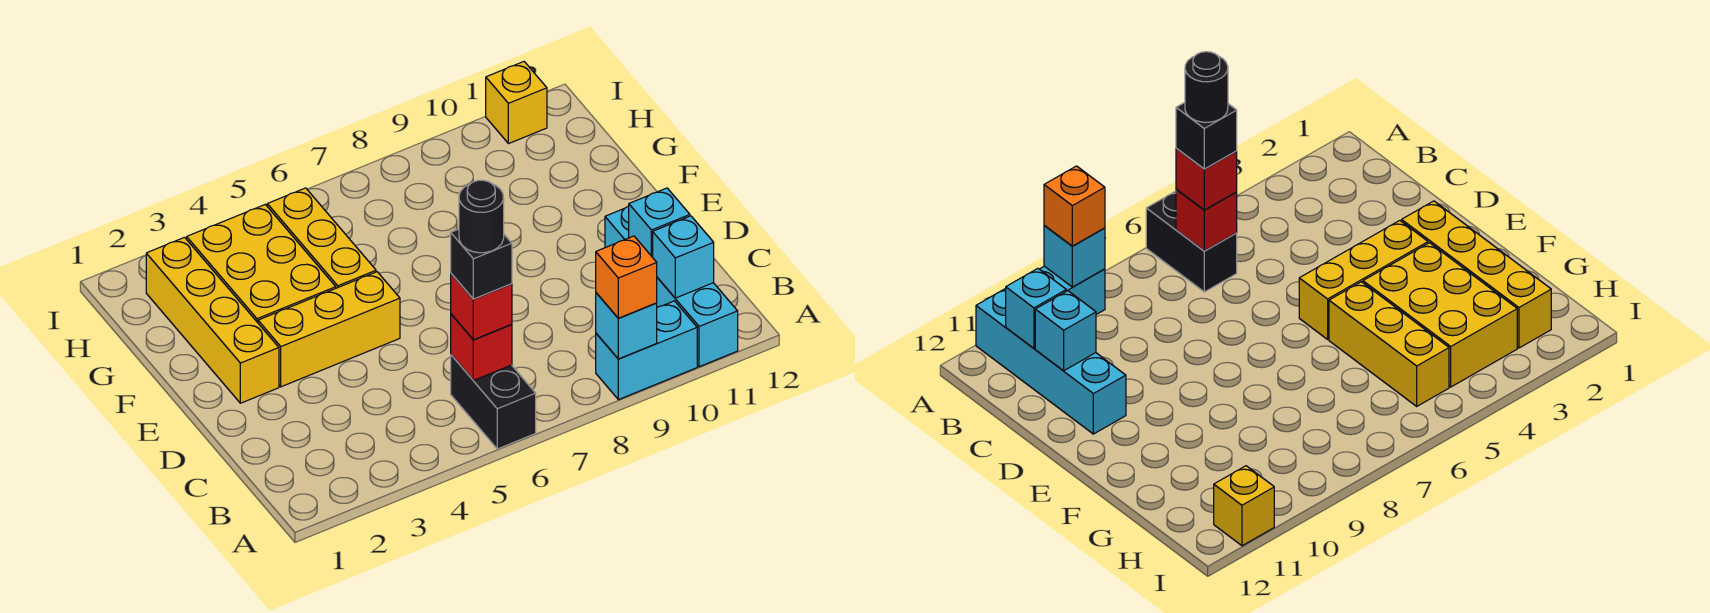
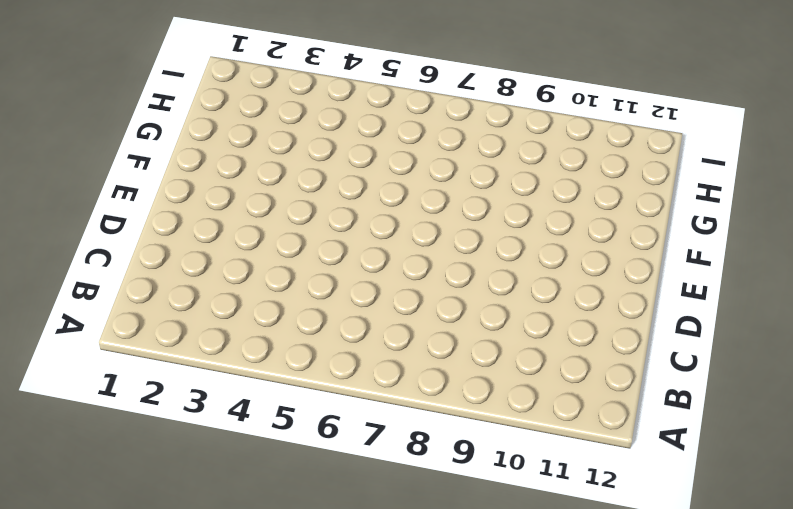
none -> black 1x2 brick [451,355,536,449]
none -> cyan 1x2 brick [596,301,697,400]
none -> cyan 1x4 brick [605,206,738,367]

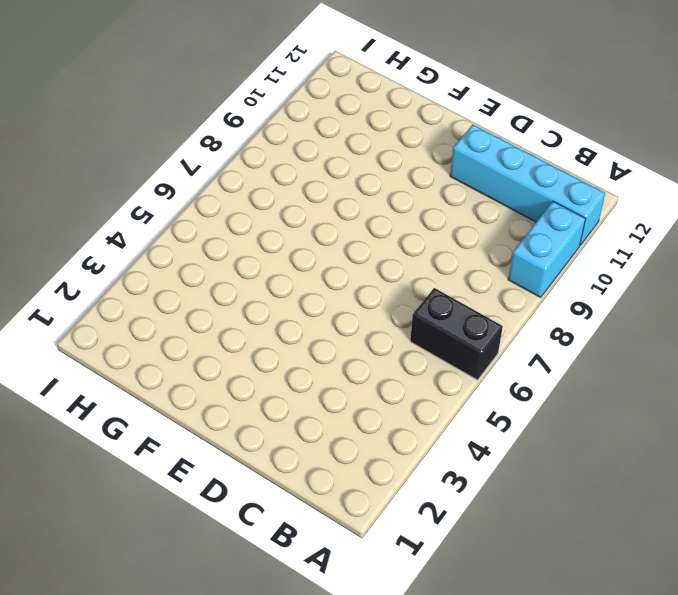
none -> yellow 1x4 brick [146,237,279,403]
none -> yellow 1x3 brick [258,272,400,387]
none -> yellow 2x3 brick [187,205,336,323]

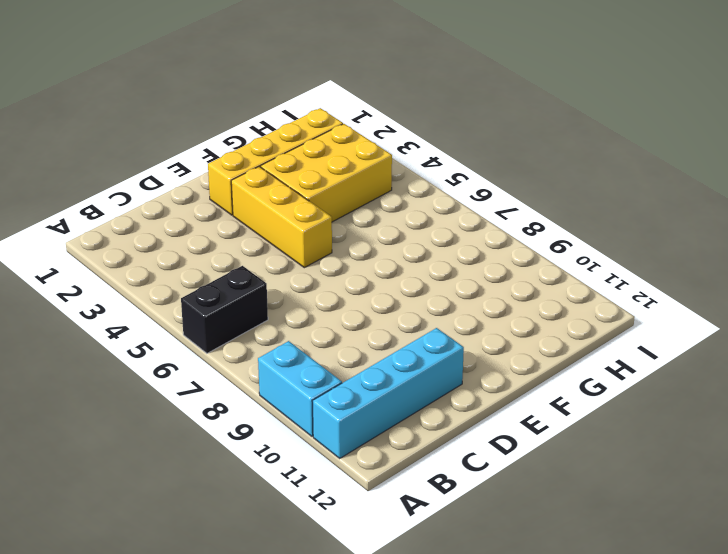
none -> yellow 1x3 brick [267,188,376,288]
none -> yellow 1x1 brick [486,62,547,144]
none -> cyan 1x1 brick [596,293,657,359]

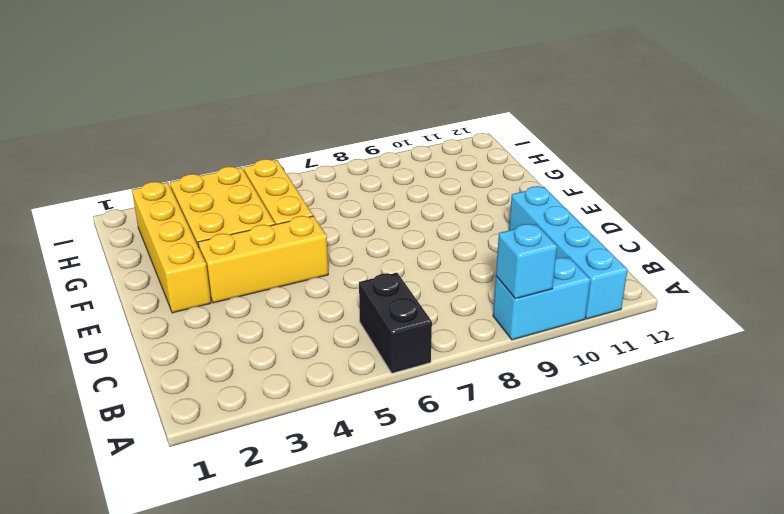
none -> yellow 1x1 brick [486,62,547,144]
none -> red 1x1 brick [451,314,512,380]
none -> cyan 1x1 brick [653,216,714,298]

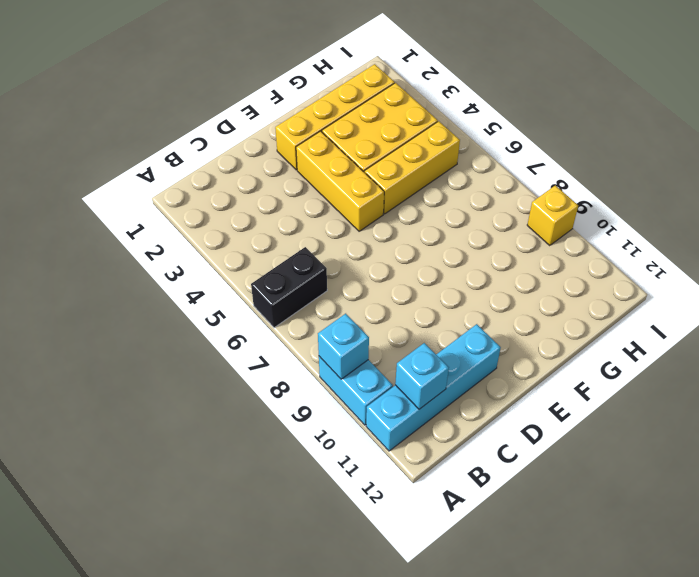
yellow 1x1 brick [527,185,578,246] -> yellow 1x1 brick moved to [486,62,547,144]
none -> red 1x1 brick [451,314,512,380]
none -> cyan 1x1 brick [629,188,690,257]
none -> orange 1x1 brick [596,236,657,318]

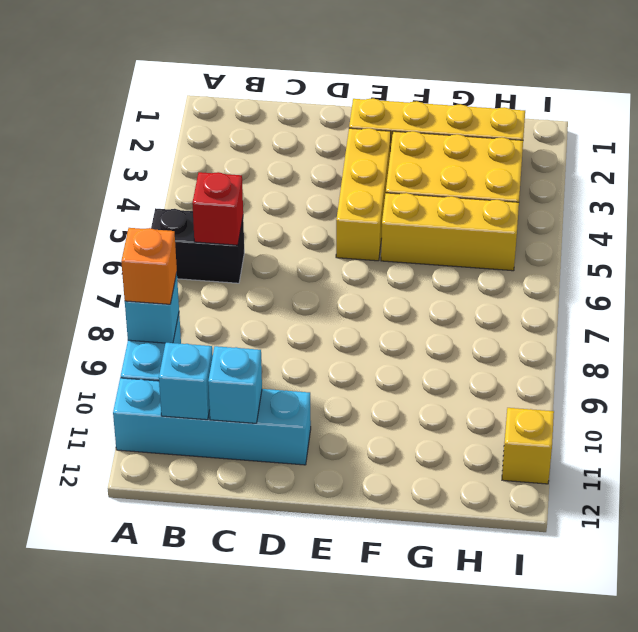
none -> red 1x1 brick [451,274,512,340]
none -> black 1x1 brick [451,229,512,299]
none -> black 1x1 round brick [459,180,504,253]

